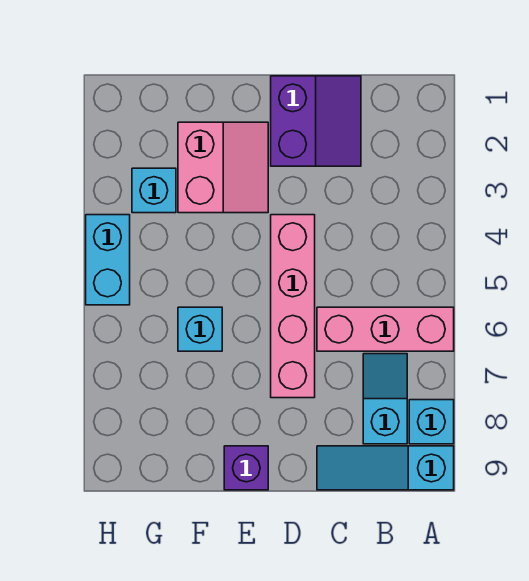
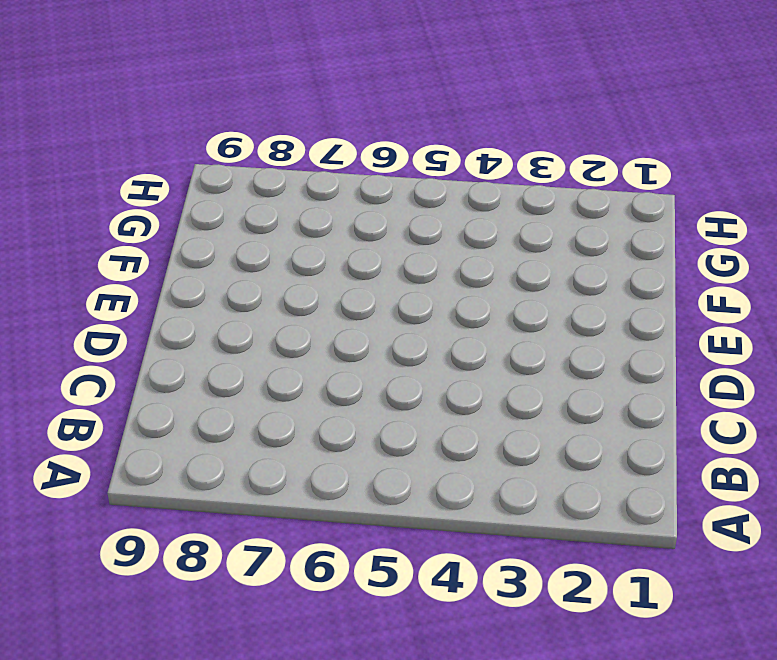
none -> pink 1x3 brick [317,307,454,351]
none -> cyan 1x1 brick [409,400,454,444]

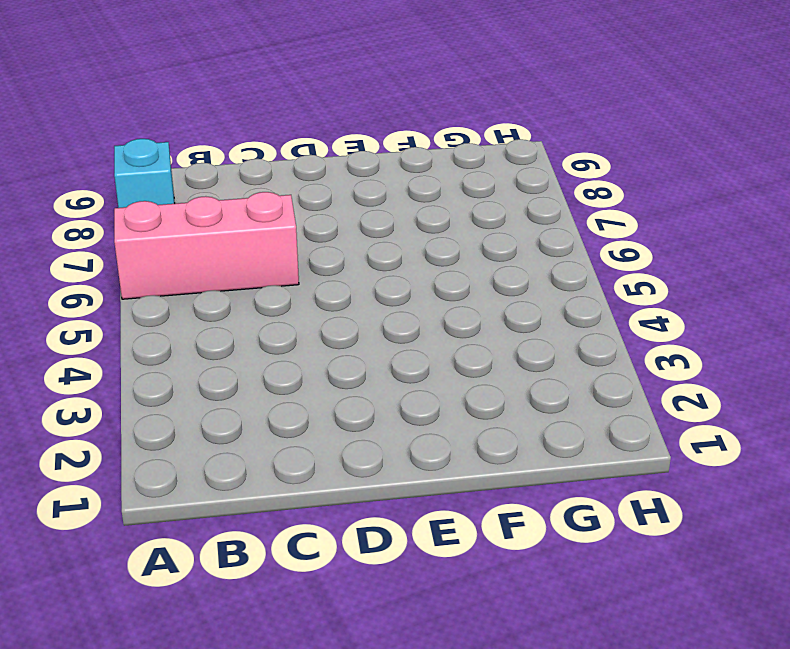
none -> cyan 1x3 slope [317,446,454,490]
none -> cyan 1x2 slope [363,354,407,444]

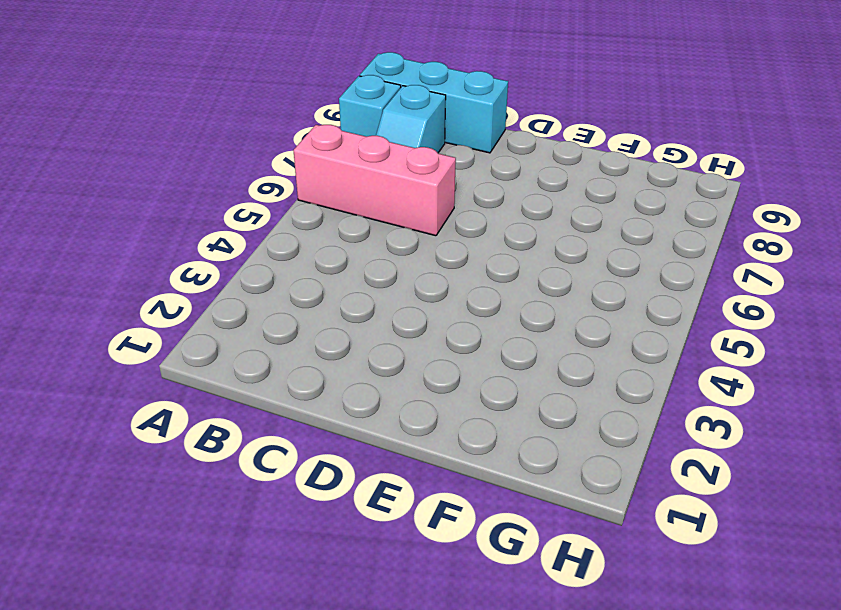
cyan 1x3 brick [360,52,508,153] -> cyan 1x3 slope [317,446,454,490]
none -> purple 2x2 slope [271,76,361,166]
none -> pink 1x4 brick [271,215,315,398]

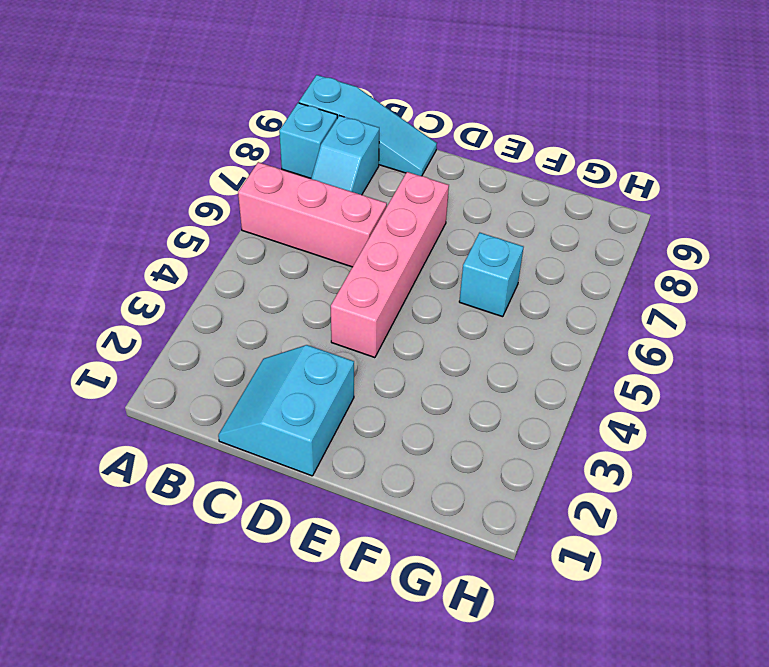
cyan 2x2 slope [218,345,354,476] -> purple 2x2 slope [271,76,361,166]
none -> pink 2x2 slope [178,122,268,213]
none -> purple 1x1 brick [224,446,268,490]

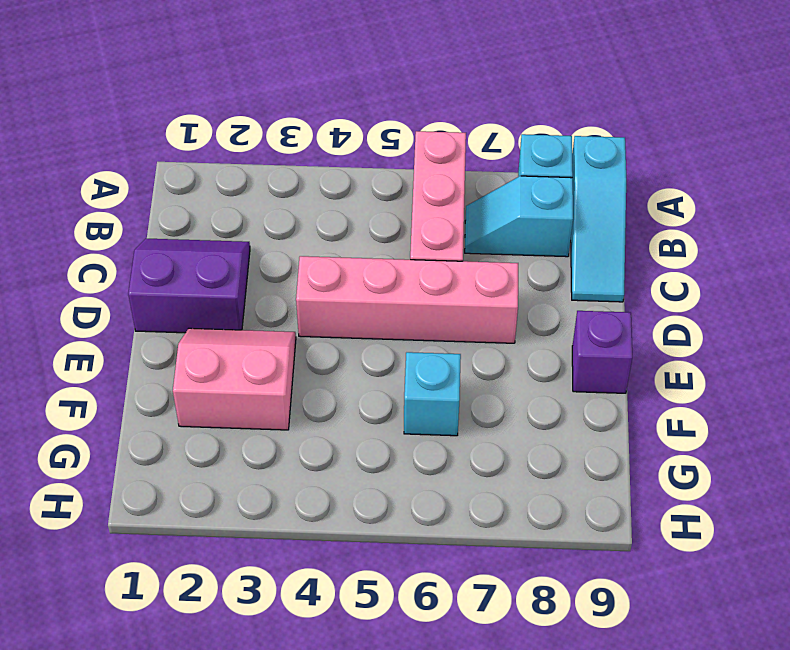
none -> cyan 1x1 brick [132,168,176,213]
none -> cyan 1x2 brick [86,215,130,305]

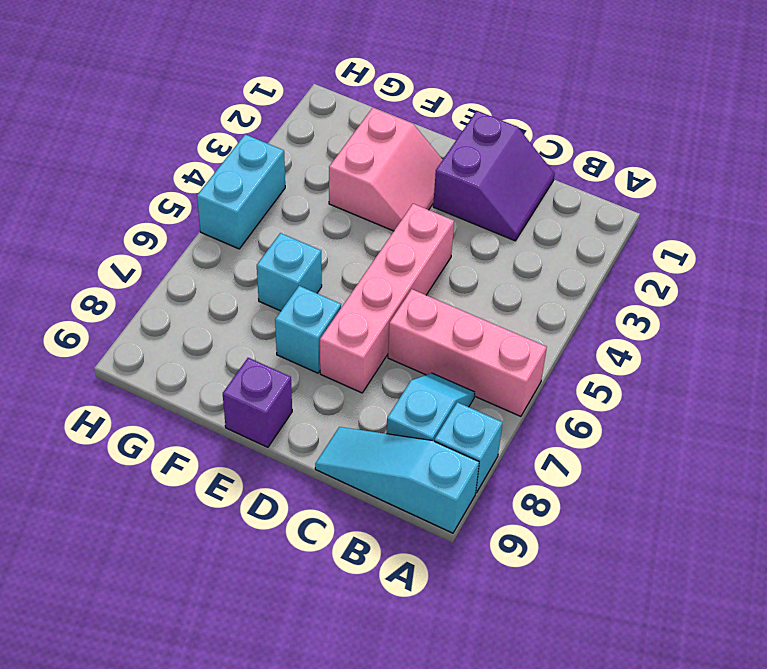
cyan 1x1 brick [275,286,341,373] -> cyan 1x1 brick moved to [132,168,176,213]

